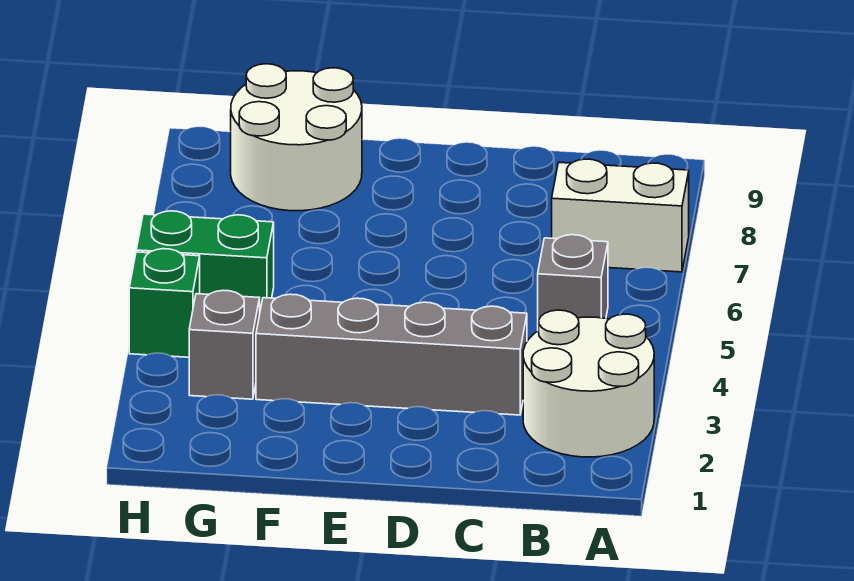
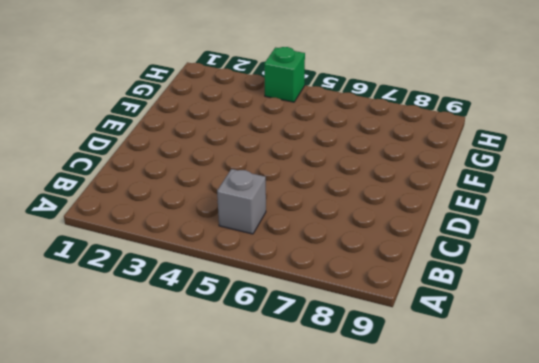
none -> white 2x2 round brick [523,310,654,457]
none -> white 1x2 brick [552,159,689,272]

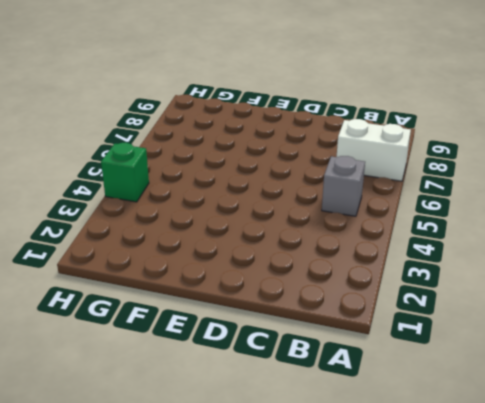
none -> white 2x2 round brick [523,310,654,457]
none -> grey 1x4 brick [256,294,527,415]

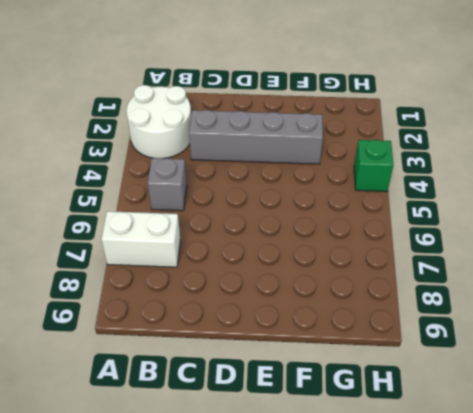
none -> white 2x2 round brick [231,64,362,211]
none -> grey 1x1 brick [189,290,260,399]

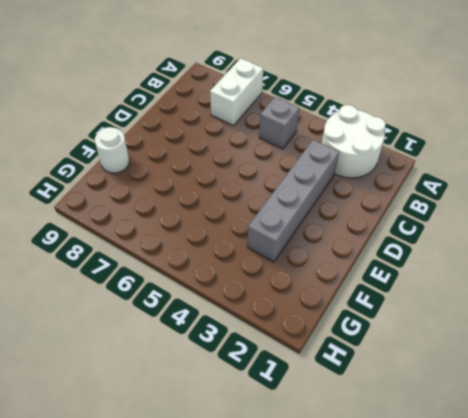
white 1x1 round brick [95,127,129,173] -> white 2x2 round brick [231,64,362,211]
none -> grey 1x1 brick [189,290,260,399]
none -> green 1x2 brick [136,211,274,310]

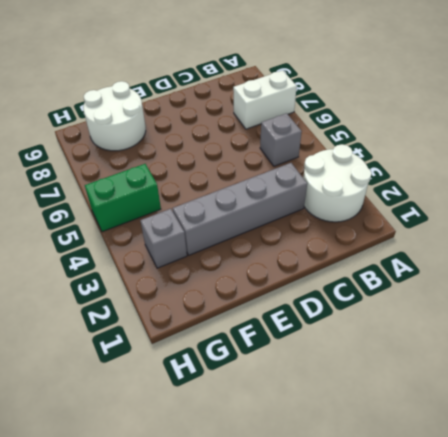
none -> green 1x1 brick [129,249,200,357]

